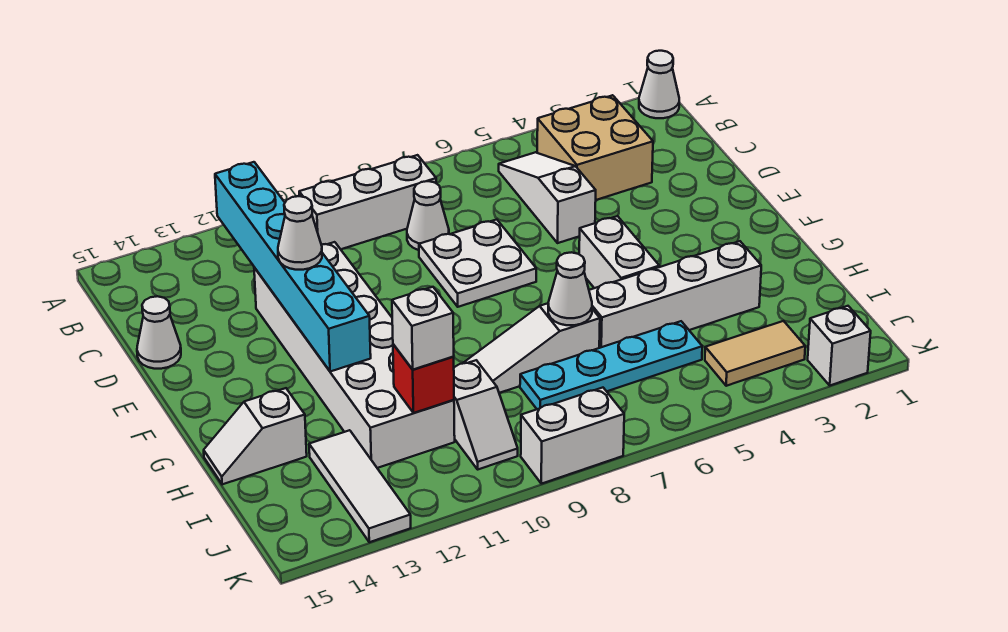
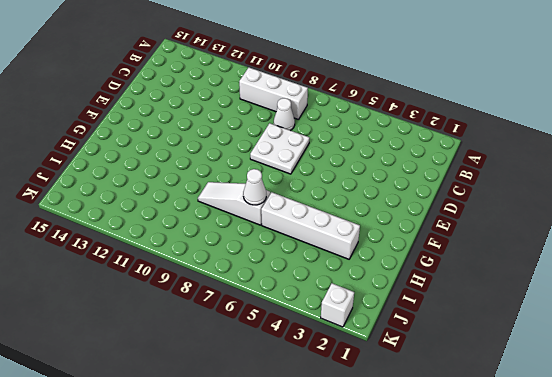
none -> white 1x1 cone [639,51,679,118]
none -> tan 2x2 brick [537,95,653,200]
none -> white 1x3 slope [499,152,596,243]

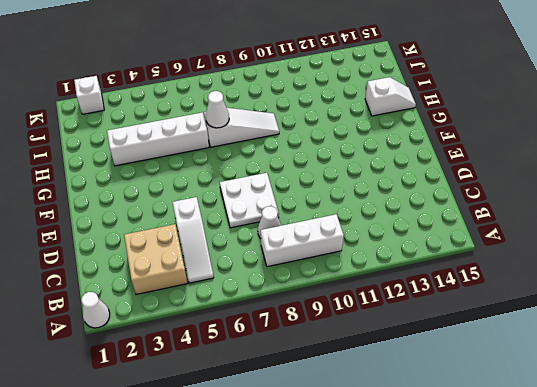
none -> white 2x6 brick [254,242,455,468]
none -> white 1x1 cone [137,296,181,369]
none -> white 1x2 brick [579,216,659,288]

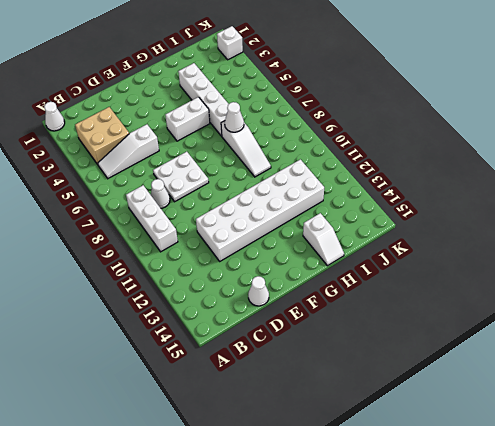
none -> cyan 1x4 plate [520,321,702,409]
none -> white 1x2 slope [454,360,518,469]
none -> white 1x3 tile [309,430,411,542]

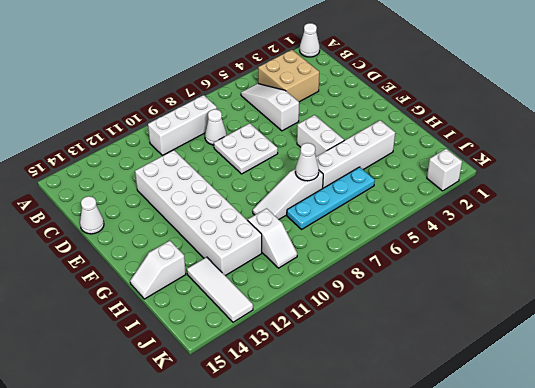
none -> tan 1x2 tile [705,321,805,386]
none -> white 1x2 brick [521,388,624,484]
none -> cyan 1x6 brick [215,162,371,372]

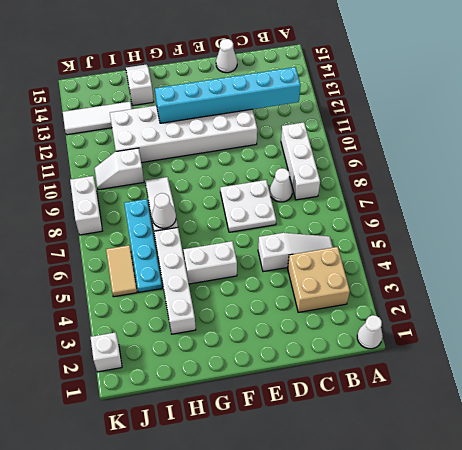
tan 1x2 tile [106,245,137,297] -> tan 1x2 tile moved to [705,321,805,386]
none -> red 1x1 brick [393,344,454,413]
none -> white 1x1 cone [278,196,322,270]
none -> white 1x1 brick [392,287,454,370]

